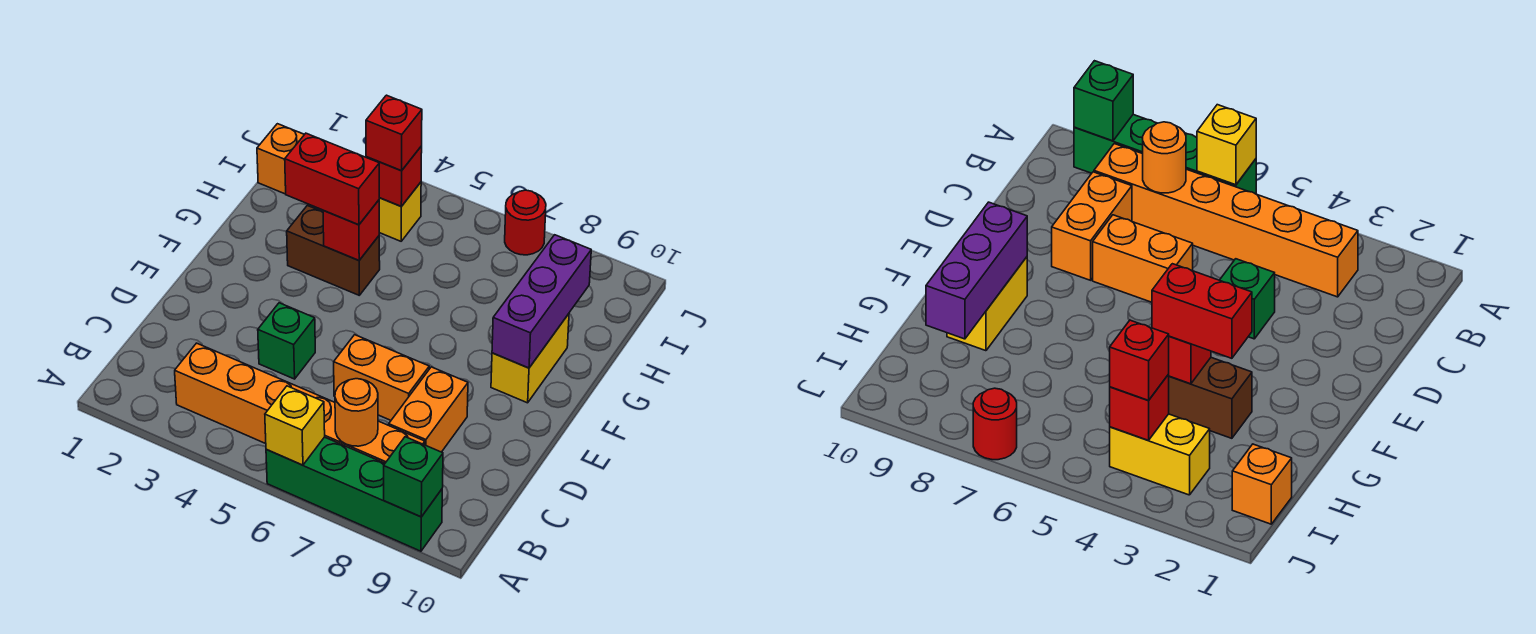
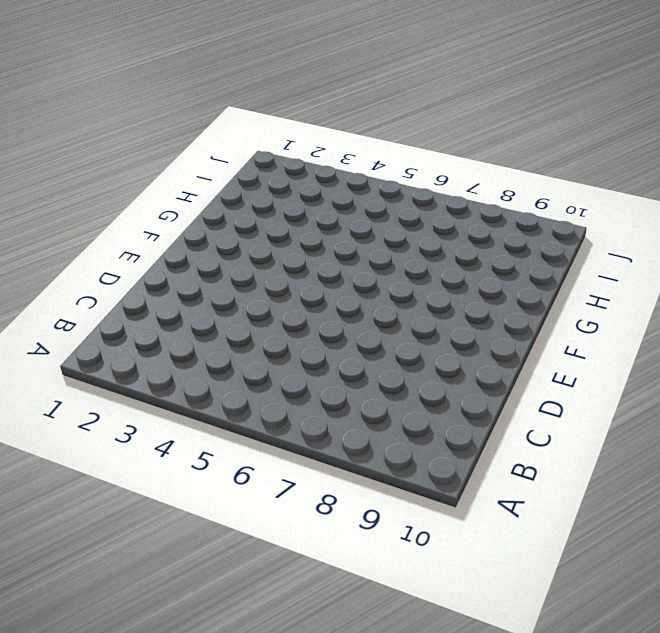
none -> green 1x4 brick [266,437,442,551]
none -> orange 1x6 brick [175,343,425,463]
none -> orange 1x2 brick [389,367,468,452]

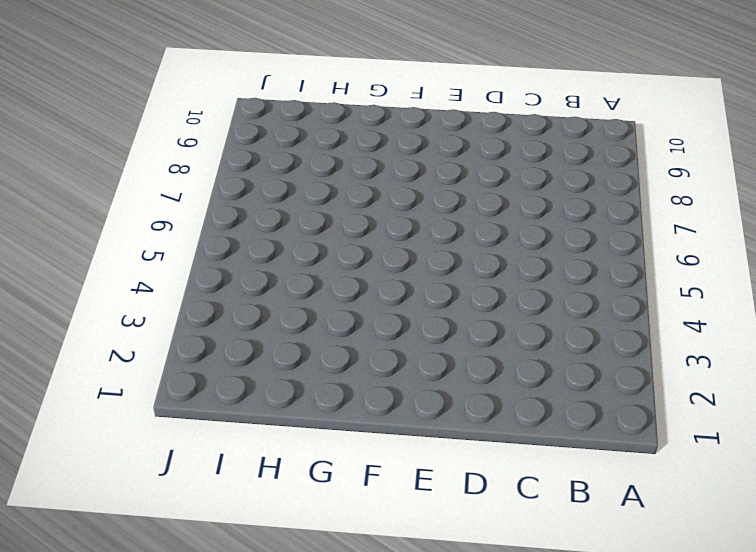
none -> green 1x4 brick [266,437,442,551]
none -> orange 1x6 brick [175,343,425,463]
none -> orange 1x2 brick [389,367,468,452]

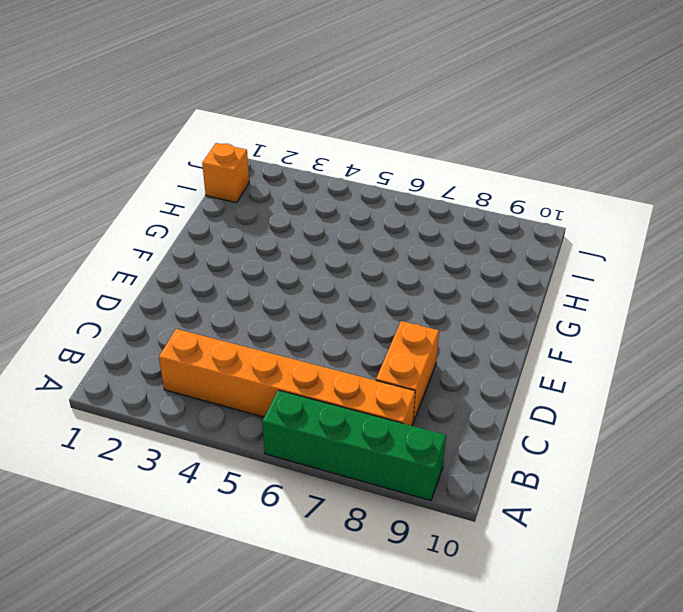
none -> green 1x1 brick [258,303,315,379]
none -> orange 1x2 brick [334,335,429,420]
none -> yellow 1x2 brick [491,314,569,403]

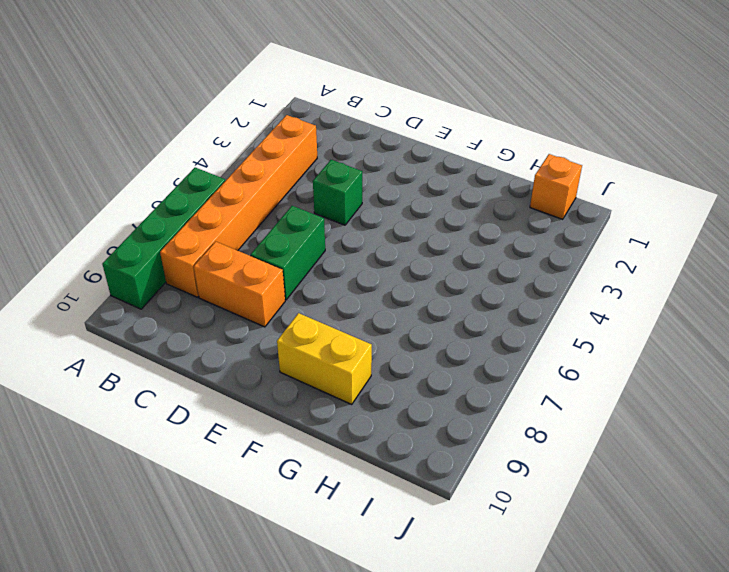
green 1x2 brick [251,206,325,300] -> orange 1x2 brick [334,335,429,420]
none -> brown 1x2 brick [287,205,380,295]
none -> yellow 1x2 brick [379,182,421,241]
none -> red 1x1 round brick [505,190,546,255]

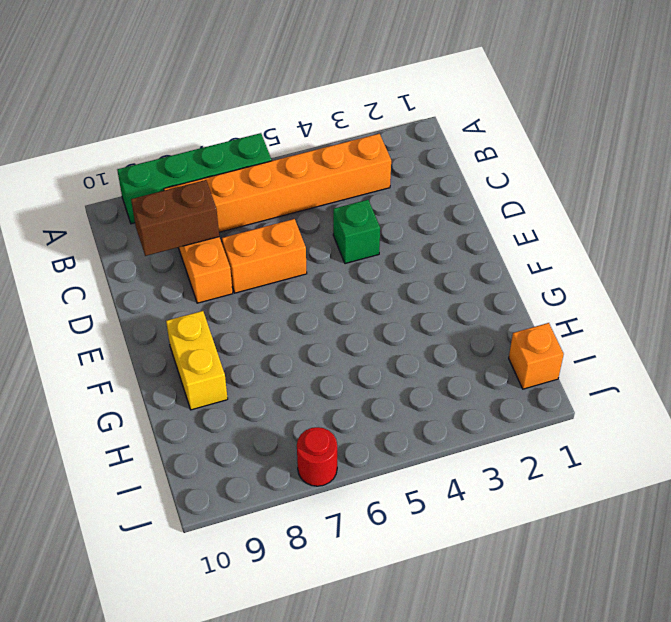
brown 1x2 brick [131,180,219,256] -> brown 1x2 brick moved to [287,205,380,295]
none -> yellow 1x2 brick [379,182,421,241]
none -> yellow 1x1 brick [265,386,325,465]
none -> green 1x1 brick [384,437,443,517]

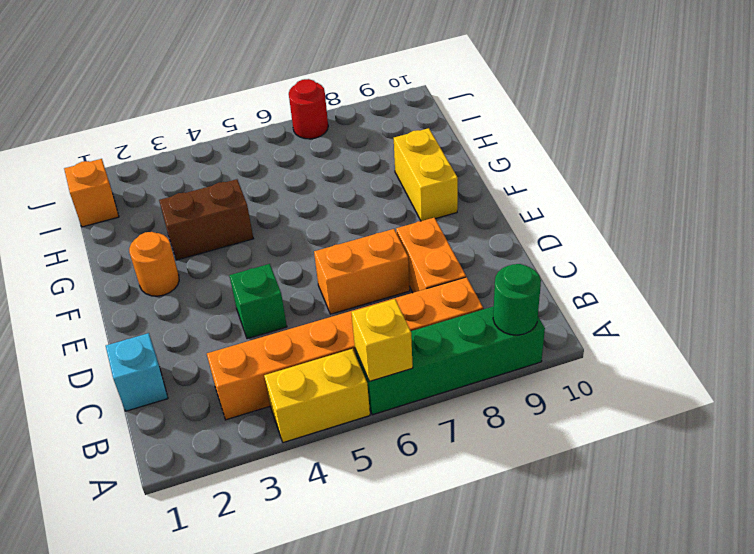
yellow 1x2 brick [264,349,370,443] -> yellow 1x2 brick moved to [379,182,421,241]
green 1x1 round brick [493,264,541,335] -> green 1x1 brick [384,437,443,517]
cyan 1x1 brick [106,333,168,411] -> none
orange 1x1 round brick [129,232,179,296] -> orange 1x1 round brick moved to [335,379,378,446]
none -> purple 1x3 brick [492,235,591,368]
none -> red 1x1 brick [323,200,379,260]
none -> red 1x1 brick [366,146,422,206]

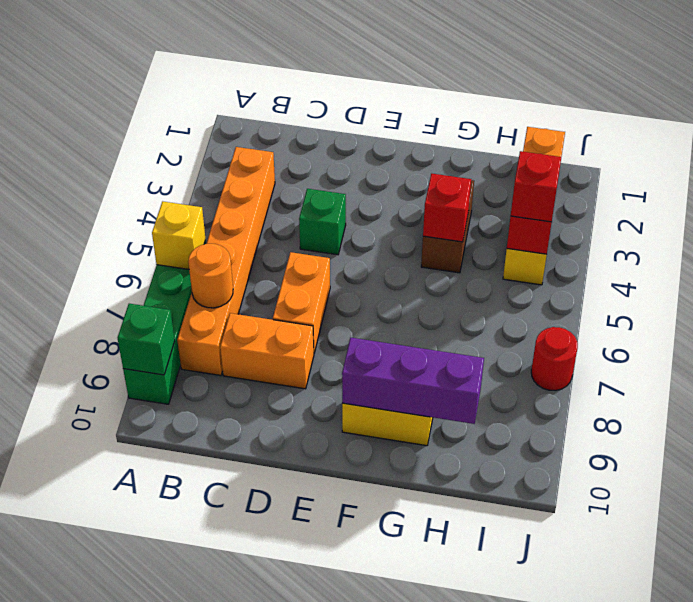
none -> red 1x2 brick [285,133,379,225]

